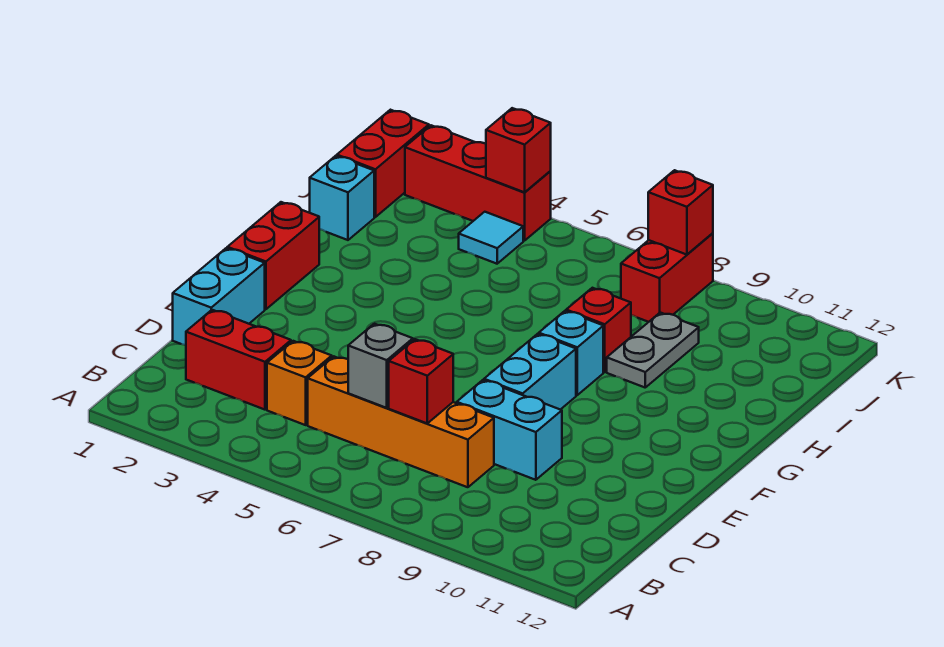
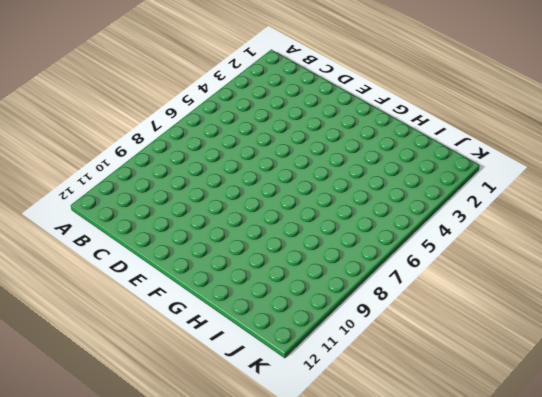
none -> red 1x2 brick [186,310,291,410]
none -> orange 1x1 brick [267,341,332,425]
none -> orange 1x4 brick [308,356,494,487]

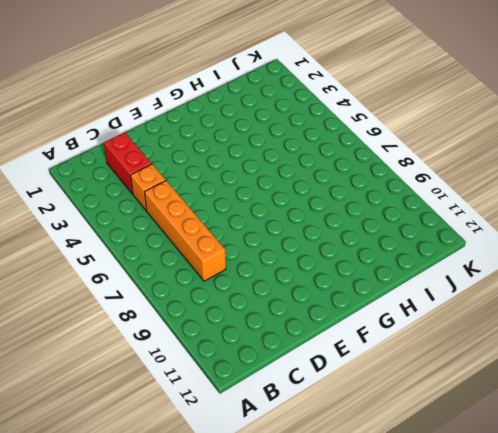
none -> cyan 1x2 brick [173,248,265,345]
none -> cyan 1x2 brick [457,380,562,480]
none -> cyan 1x2 brick [484,334,576,410]

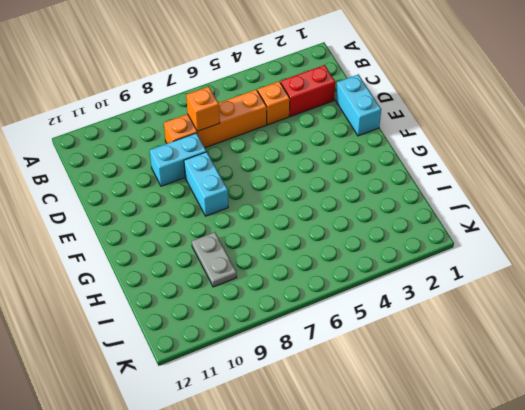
orange 1x1 brick [186,87,220,131] -> red 1x1 brick [389,339,453,423]
none -> red 1x2 brick [227,202,319,309]
none -> cyan 1x1 brick [539,311,603,395]
none -> red 1x1 brick [566,288,631,372]

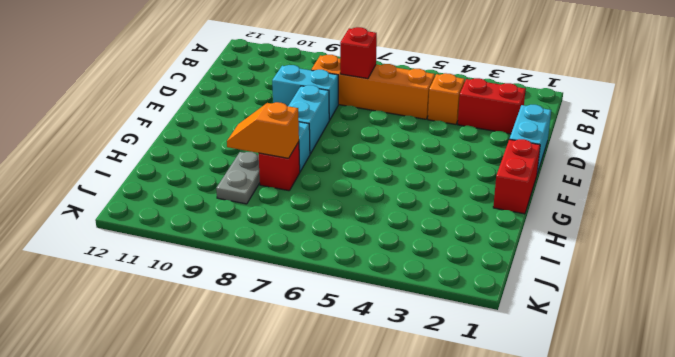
orange 1x2 slope [227,102,299,158] -> none
none -> cyan 1x1 brick [310,156,374,240]
none -> red 1x2 brick [337,110,429,217]
none -> cyan 1x1 tile [459,212,523,264]

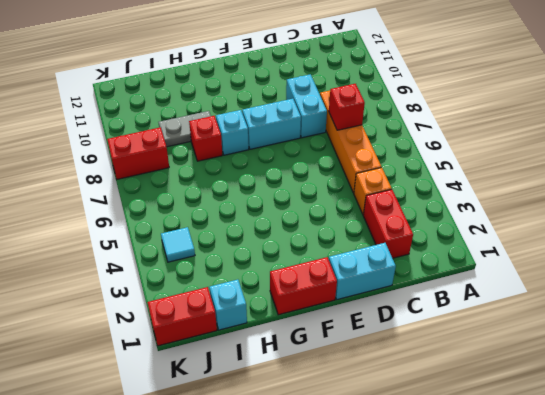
none -> red 1x3 brick [405,125,551,241]
none -> grey 1x1 brick [348,324,413,408]
none -> red 1x1 brick [486,108,551,192]

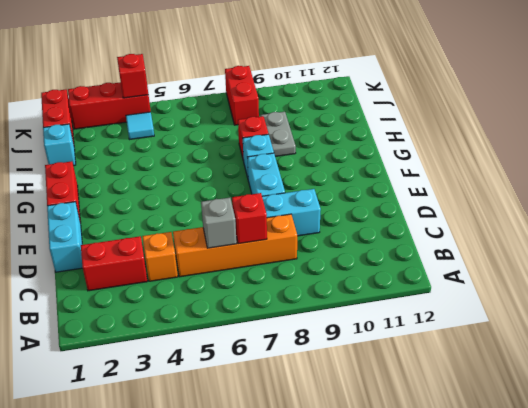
none -> red 1x1 brick [648,170,713,255]

